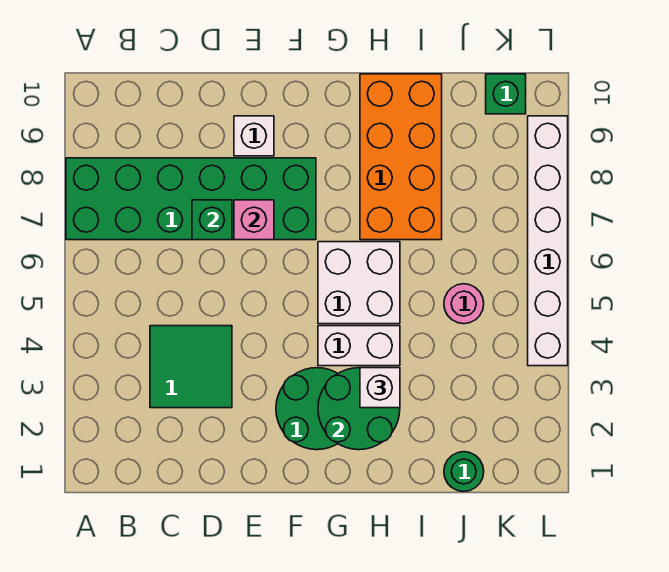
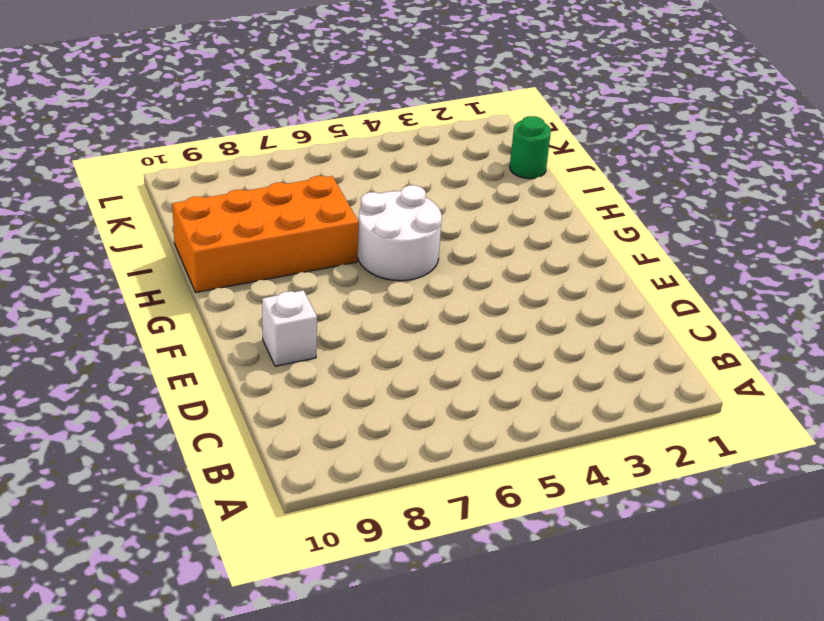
white 2x2 round brick [358,185,442,281] -> white 2x2 brick [318,242,400,324]
none -> green 2x6 brick [66,158,316,240]
none -> green 2x2 tile [150,326,232,408]
none -> green 2x2 round brick [276,368,338,450]

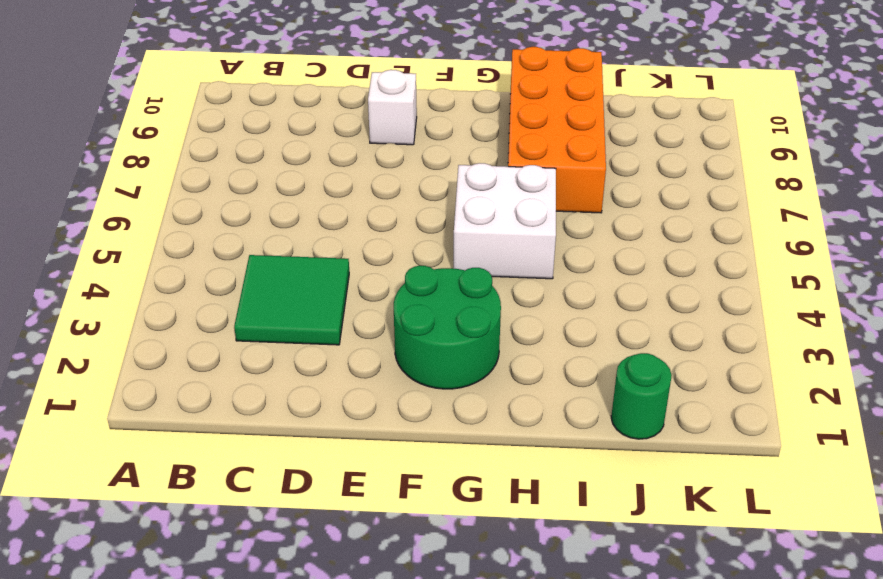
none -> green 2x6 brick [66,158,316,240]
none -> white 1x2 brick [318,326,400,366]
none -> pink 1x1 round brick [444,284,484,324]

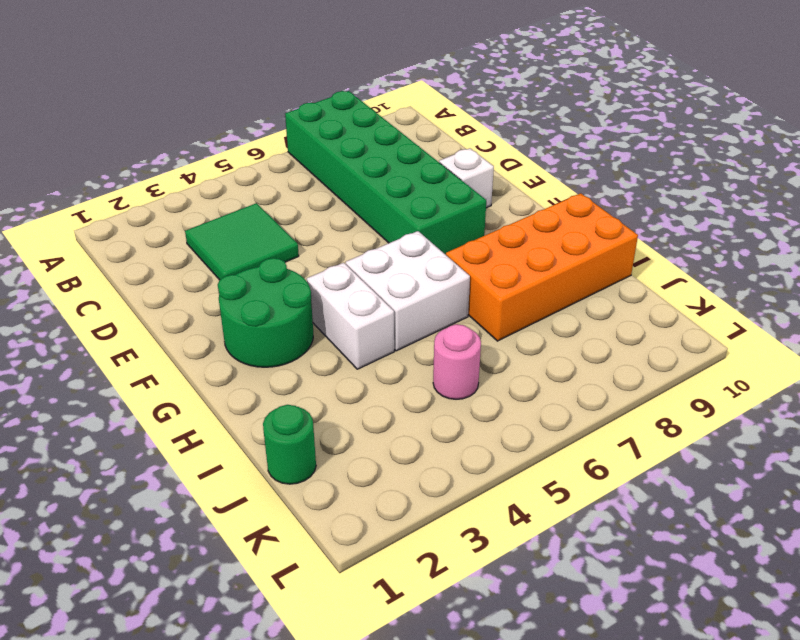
none -> green 1x1 brick [486,74,526,114]
none -> white 1x6 brick [528,116,568,366]
none -> green 1x1 brick [192,200,232,240]

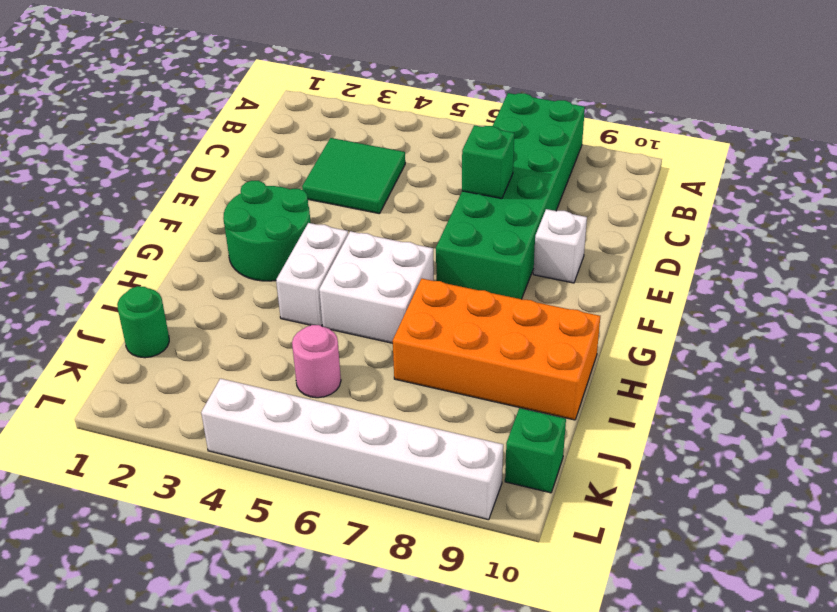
none -> pink 1x1 brick [234,200,274,240]
none -> green 2x2 round brick [318,368,400,450]
none -> white 1x1 brick [360,368,400,408]

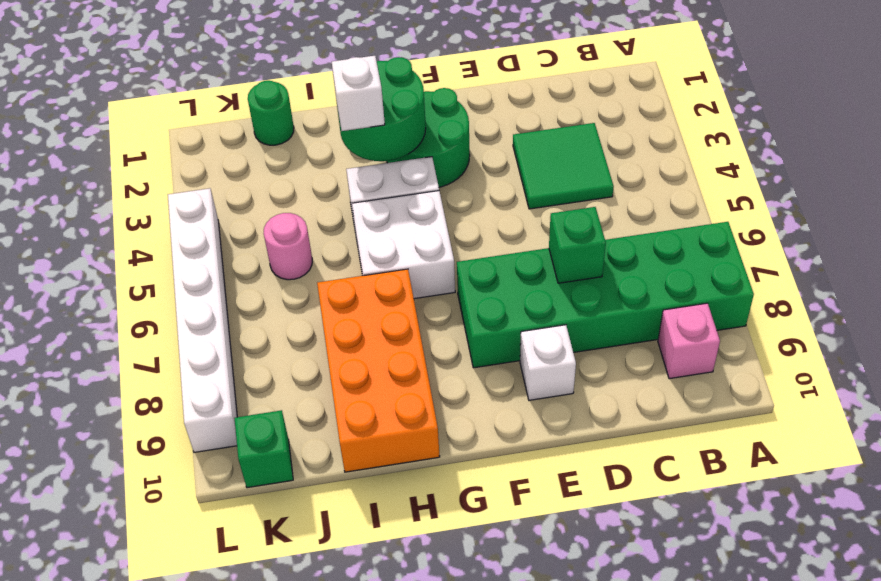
pink 1x1 brick [658,303,720,379] -> pink 1x1 brick moved to [234,200,274,240]

